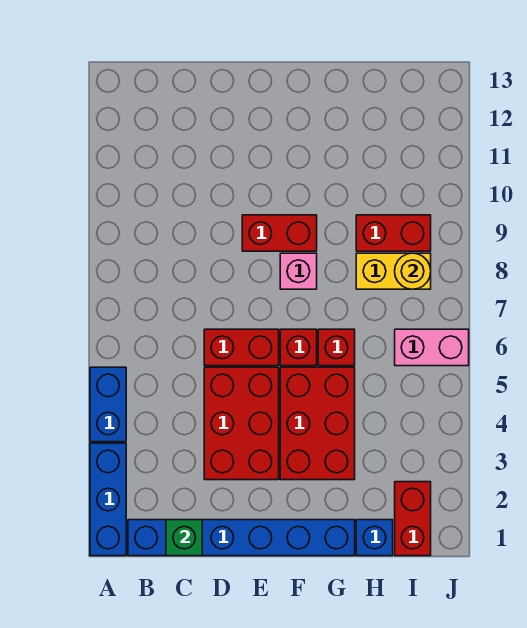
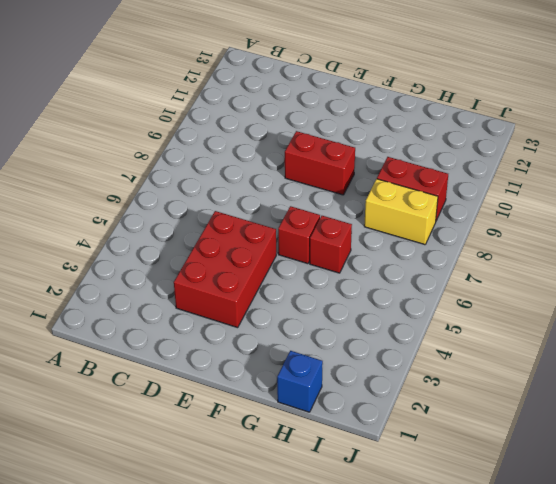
none -> blue 1x3 brick [90,443,126,556]
none -> blue 1x2 brick [90,367,126,442]
none -> blue 1x6 brick [128,520,355,556]

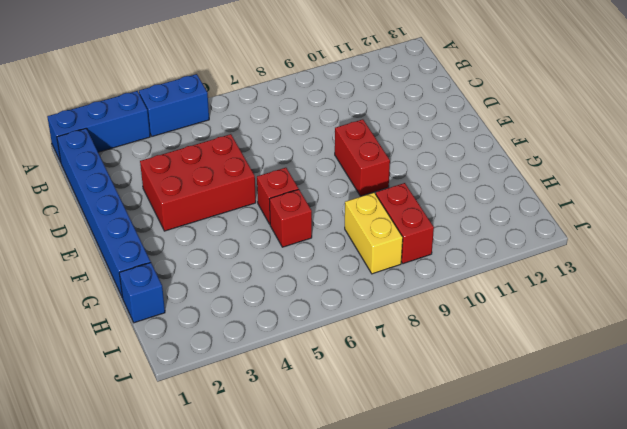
none -> red 1x2 brick [204,329,279,366]
none -> red 2x3 brick [280,367,355,480]
none -> pink 1x1 brick [280,253,317,289]

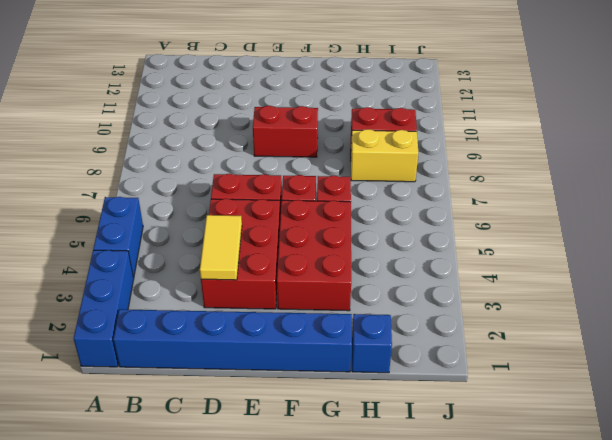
yellow 1x2 tile [200,215,242,280] -> none
none -> pink 1x1 brick [280,253,317,289]
none -> red 1x2 brick [395,482,431,556]
none -> pink 1x2 brick [395,329,469,366]

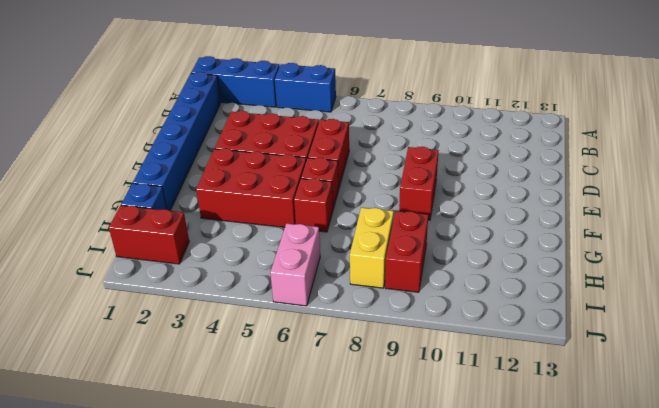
none -> pink 1x1 brick [280,253,317,289]
none -> green 1x1 brick [166,520,202,556]
none -> yellow 1x1 round brick [395,253,431,289]

